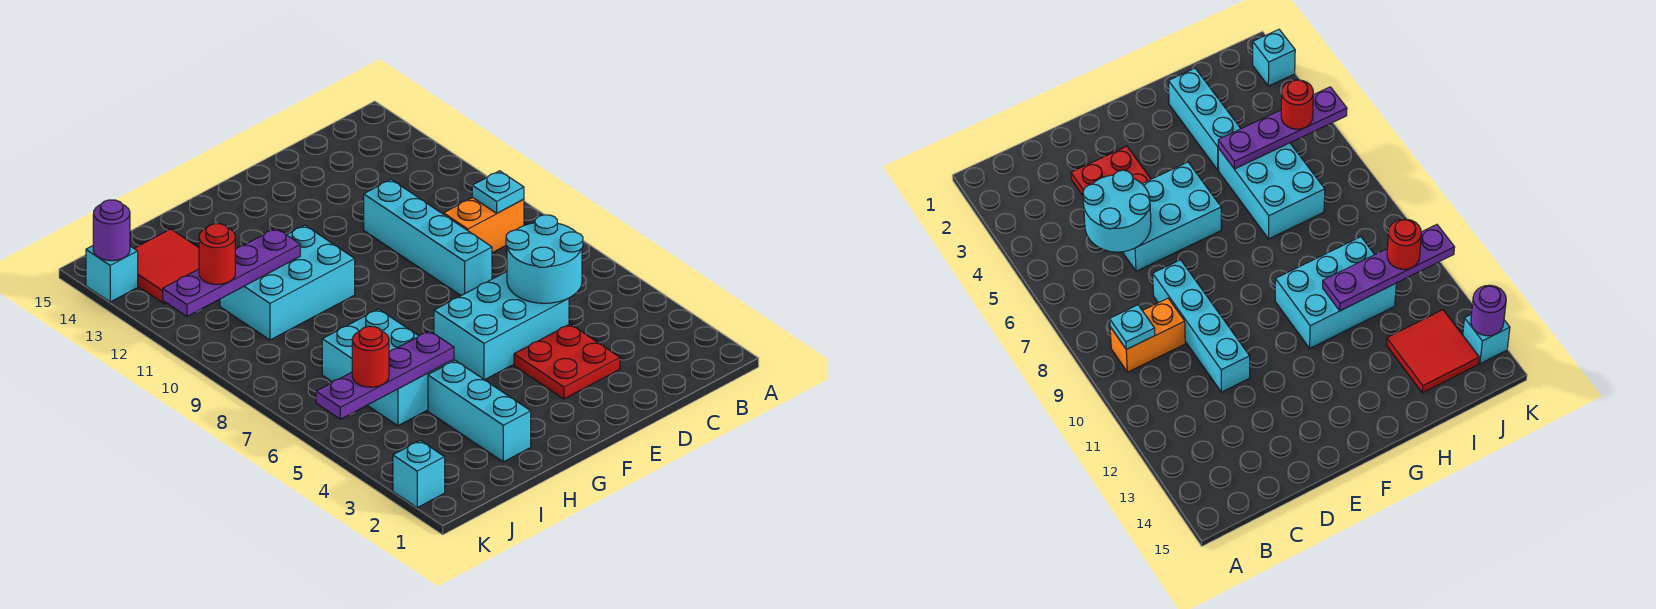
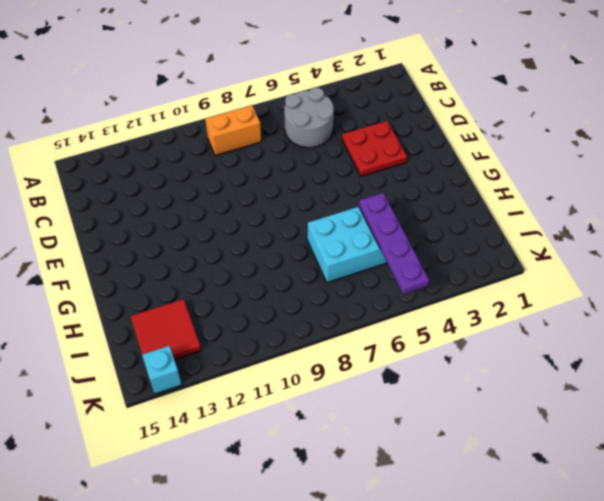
grey 2x2 round brick [284,88,334,148] -> none
orange 1x2 brick [205,105,261,155] -> orange 1x2 brick turned to [444,197,524,253]
none -> cyan 2x3 brick [434,272,569,380]
none -> cyan 1x4 brick [364,180,492,296]
none -> cyan 2x3 brick [220,225,355,340]

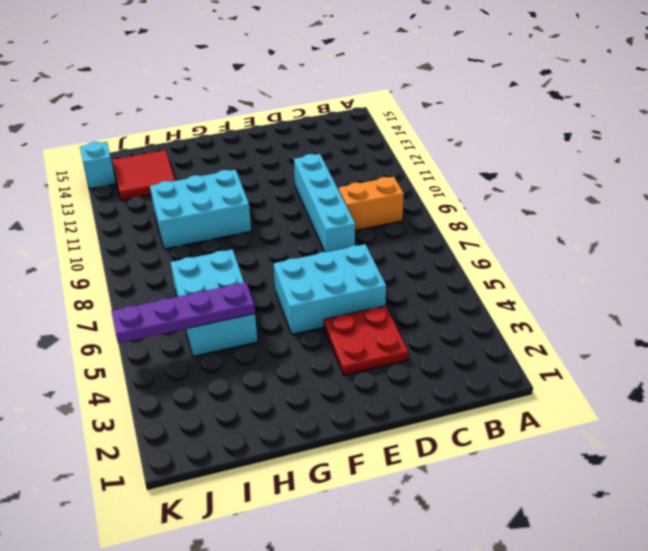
none -> cyan 1x3 brick [428,361,531,462]
none -> cyan 1x1 brick [393,441,445,508]
none -> cyan 1x1 plate [472,171,524,213]

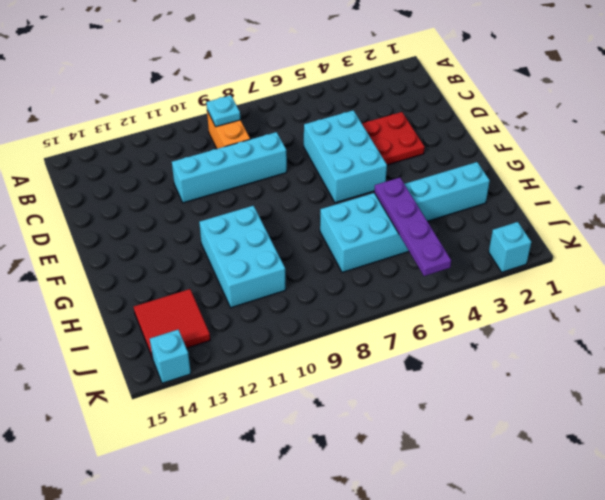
none -> cyan 2x2 round brick [506,215,583,303]
none -> purple 1x4 plate [163,228,300,316]
none -> purple 1x1 round brick [93,200,130,261]

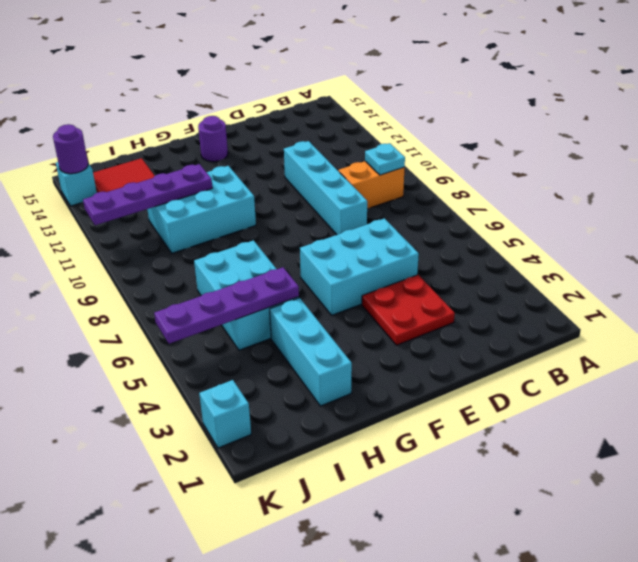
purple 1x1 round brick [198,116,228,162] -> none
none -> cyan 2x2 round brick [506,215,583,303]
none -> red 1x1 round brick [352,326,389,387]
none -> red 1x1 round brick [199,224,235,284]

